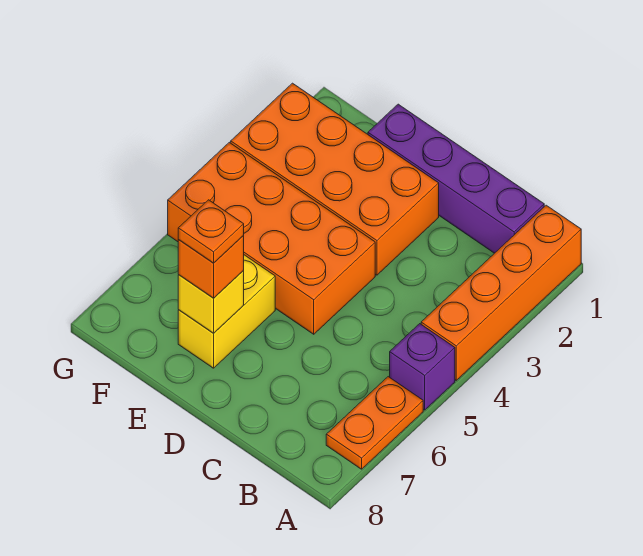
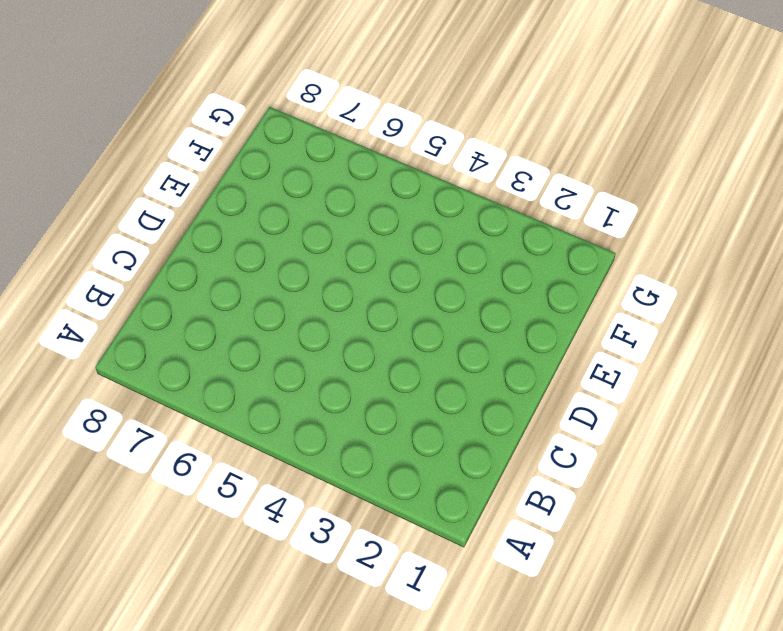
none -> orange 1x4 brick [421,205,581,380]
none -> purple 1x1 brick [390,324,455,410]

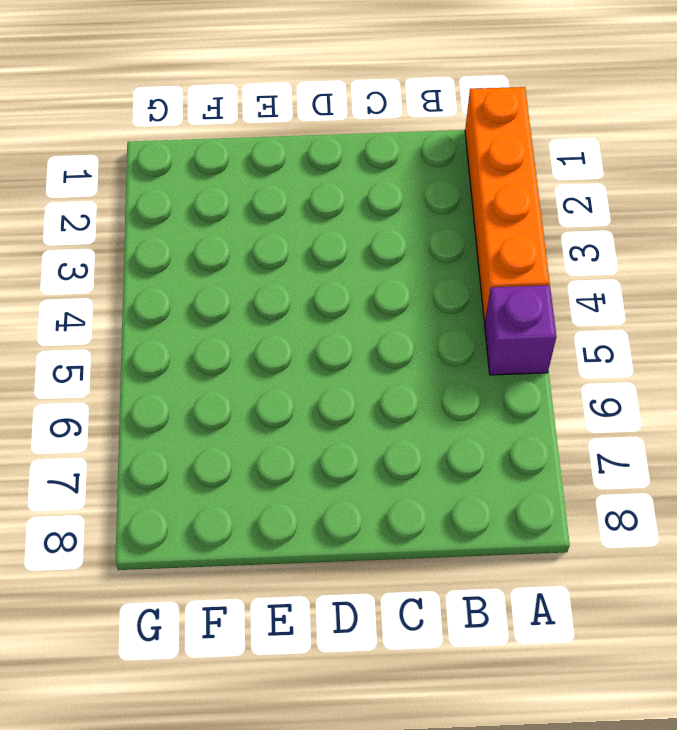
none -> orange 1x2 plate [326,377,423,469]
none -> purple 1x4 brick [368,104,544,253]

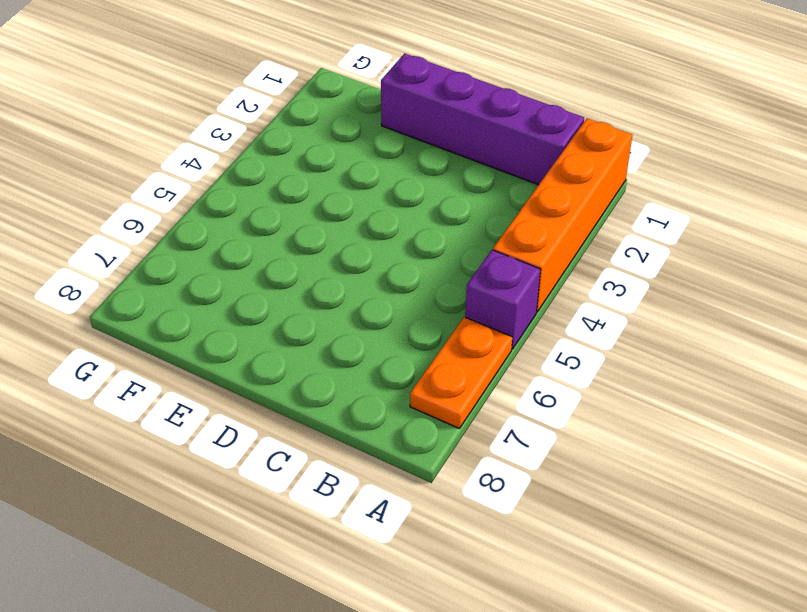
none -> orange 2x4 brick [231,83,439,275]
none -> orange 2x4 brick [168,142,375,334]

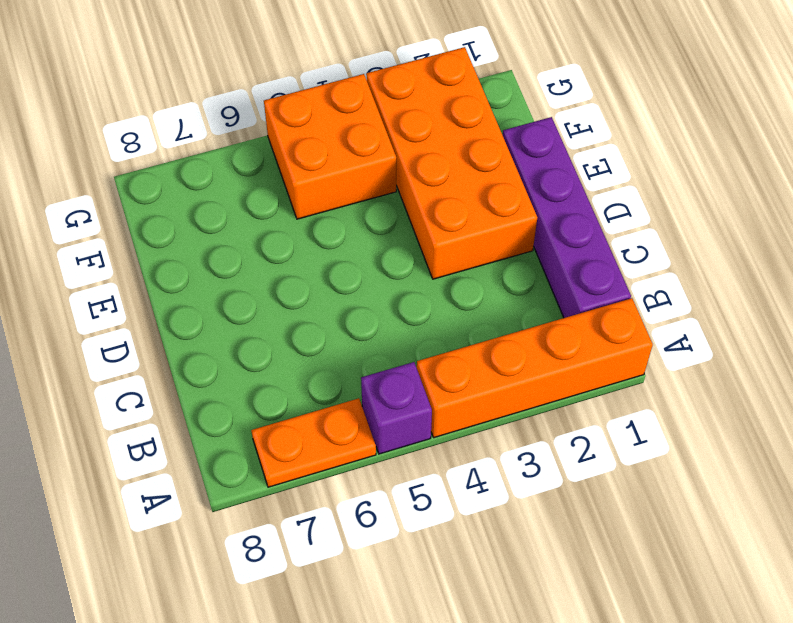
orange 2x2 brick [264,74,396,219] -> orange 2x4 brick [168,142,375,334]
none -> yellow 1x2 brick [178,255,275,368]
none -> yellow 1x1 brick [178,271,244,333]

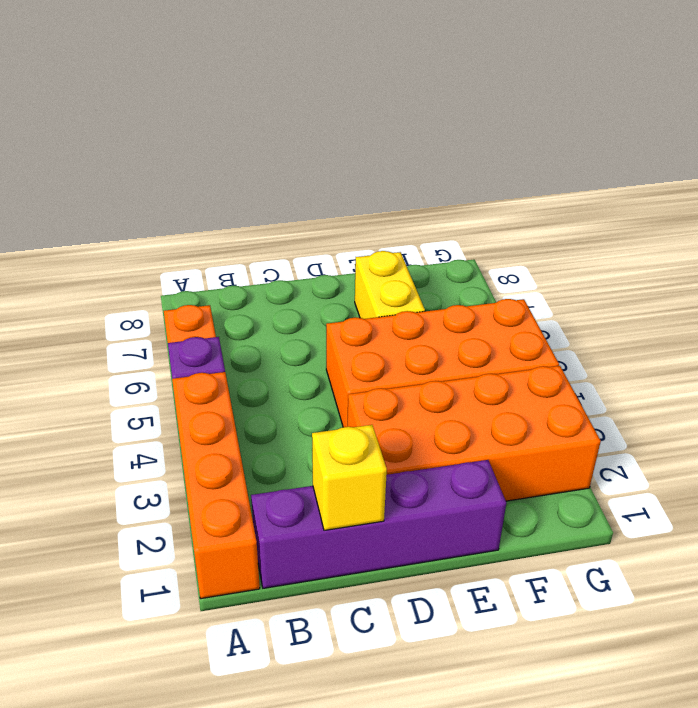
yellow 1x1 brick [312,425,387,530] -> yellow 1x1 brick moved to [178,271,244,333]
none -> orange 1x1 brick [178,236,244,298]
none -> orange 1x1 plate [178,200,244,263]

